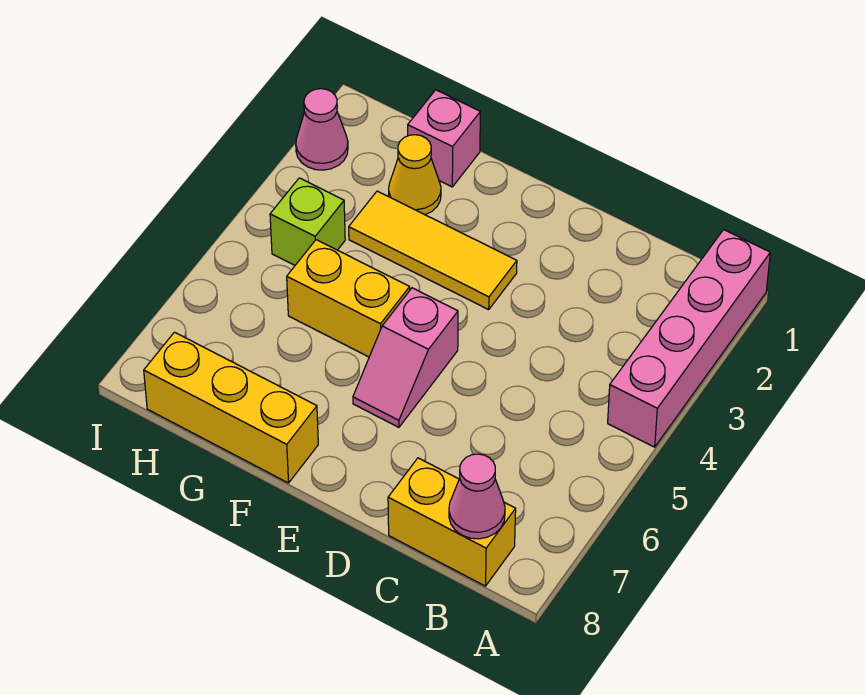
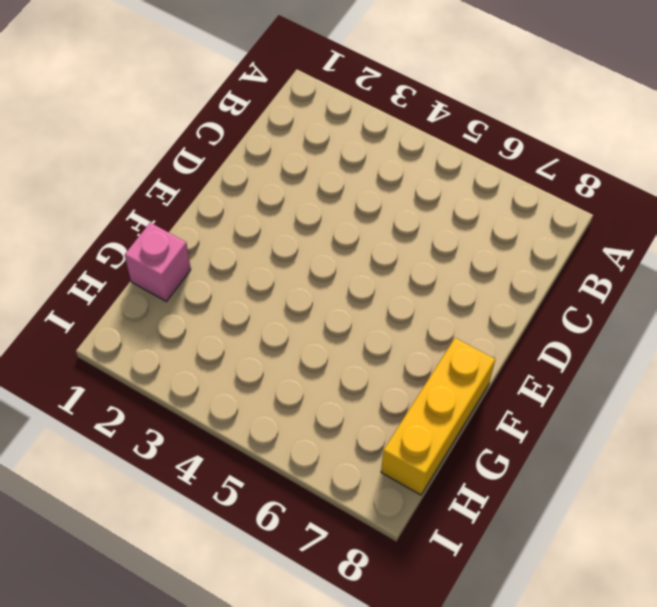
none -> pink 1x4 brick [608,230,770,447]
none -> yellow 1x2 brick [388,458,516,586]

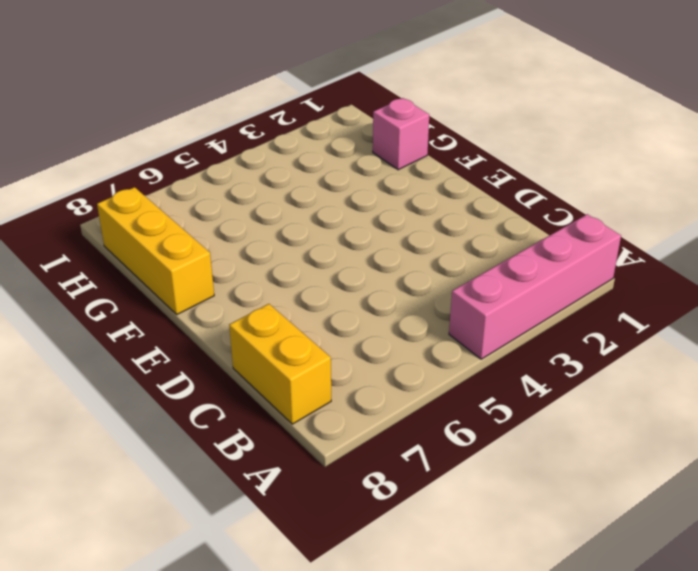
none -> yellow 1x3 tile [349,191,517,310]
none -> pink 1x2 slope [353,288,458,427]

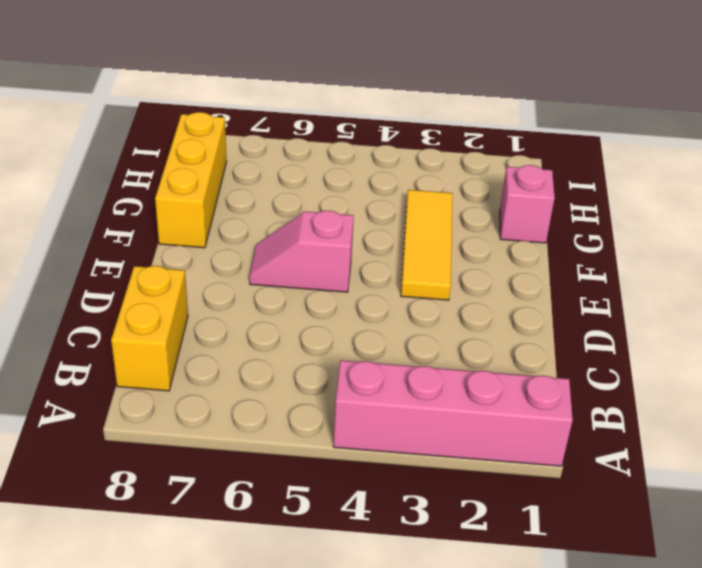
none -> yellow 1x2 brick [287,240,410,357]
none -> yellow 1x1 cone [389,135,441,215]

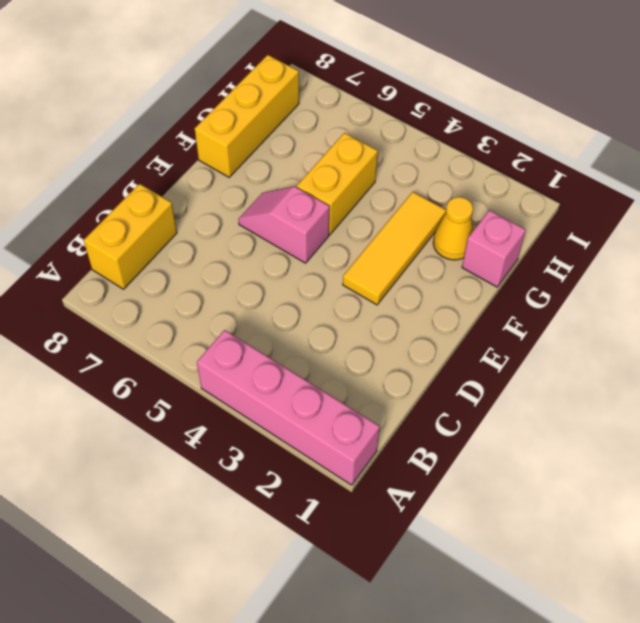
none -> lime 1x1 brick [270,178,345,265]
none -> pink 1x1 cone [296,89,348,170]

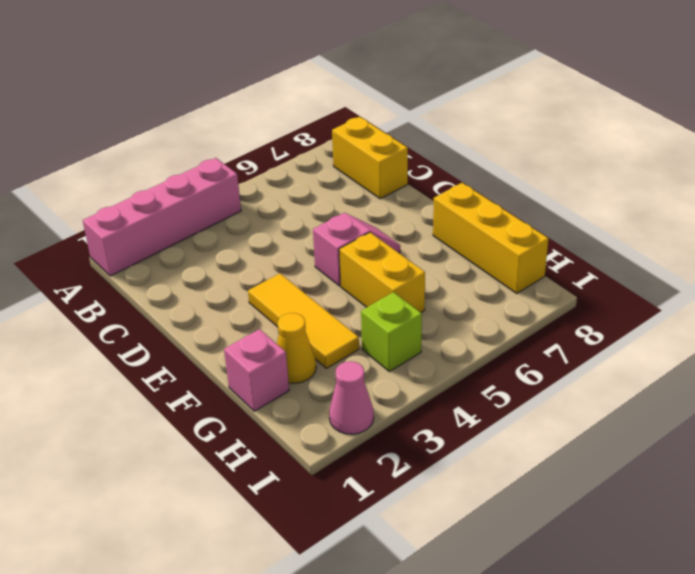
none -> pink 1x1 cone [449,454,505,539]

